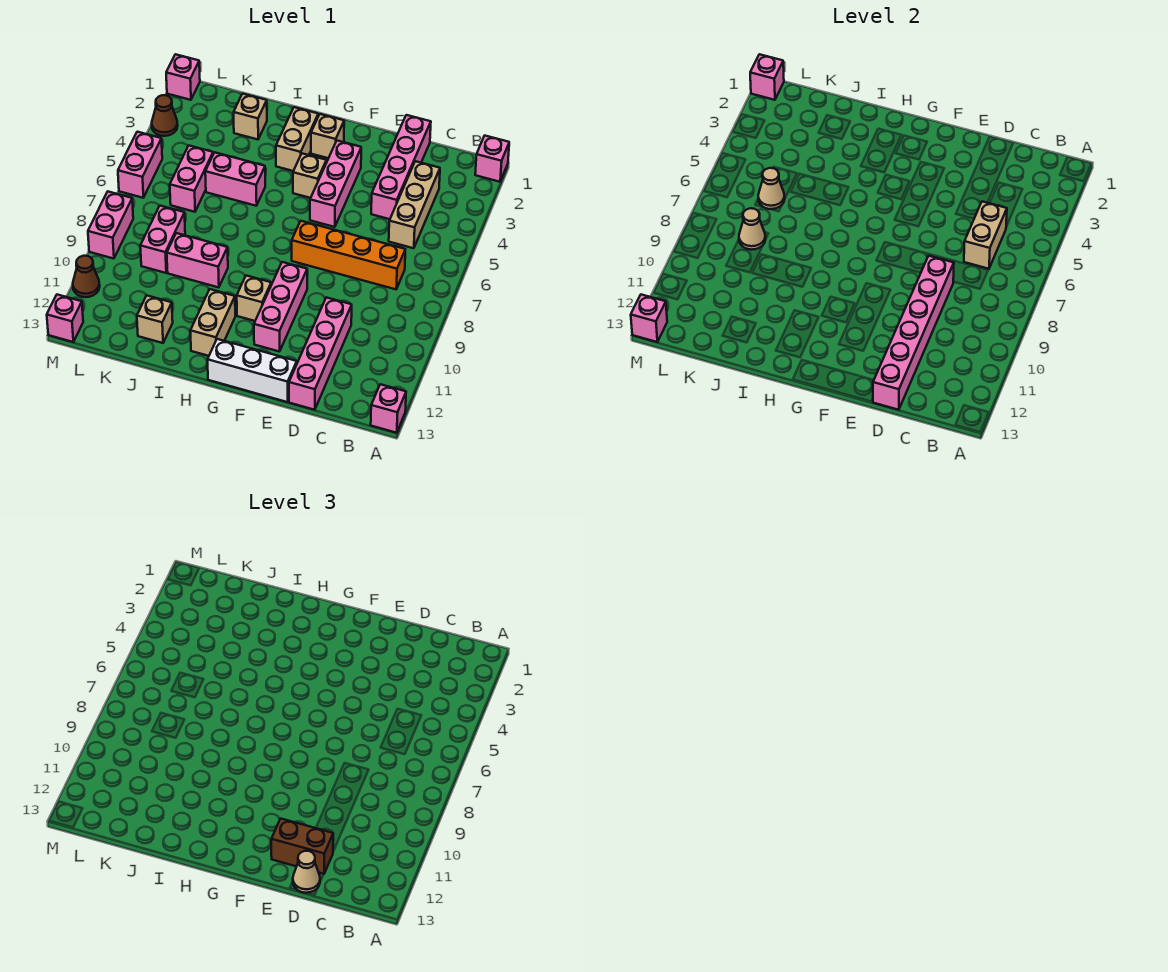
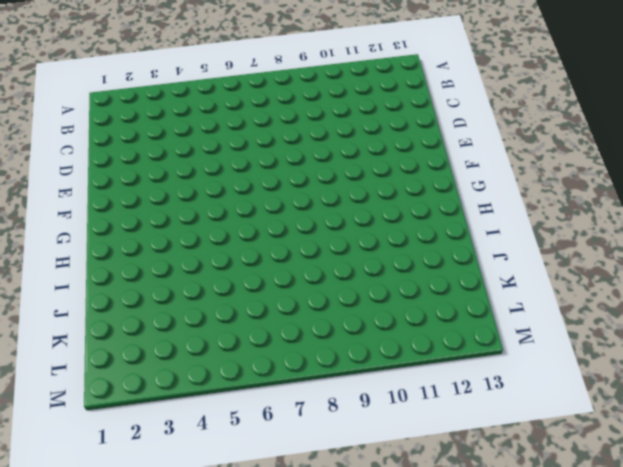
none -> pink 1x1 brick [475,136,509,182]
none -> pink 1x1 brick [371,384,406,433]
none -> tan 1x3 brick [389,161,440,248]
none -> orange 1x4 brick [292,221,405,289]

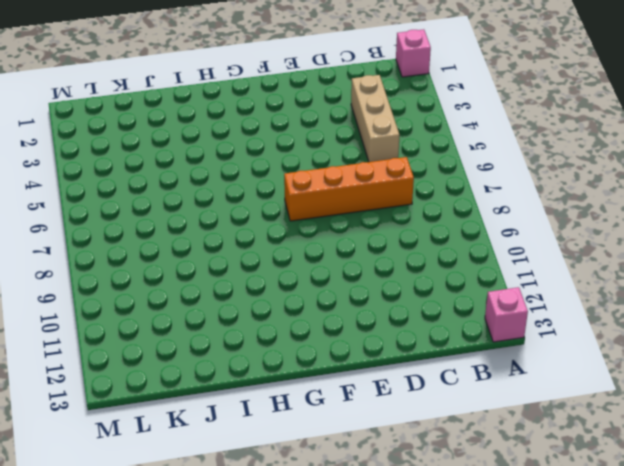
none -> pink 1x4 brick [371,115,431,219]
none -> pink 1x4 brick [289,297,352,410]
none -> white 1x3 brick [208,339,297,402]
none -> pink 1x3 brick [310,141,361,227]

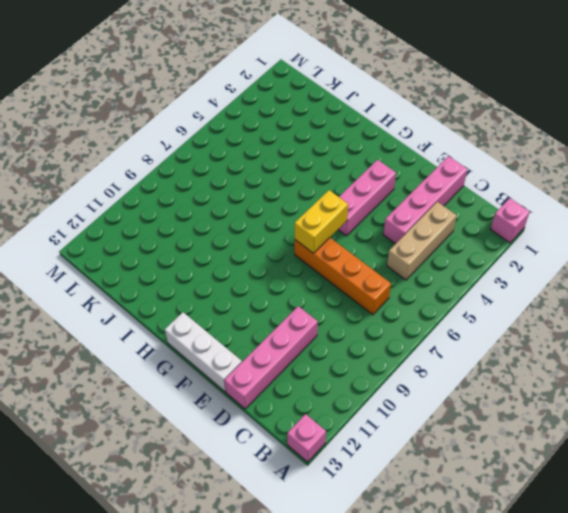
yellow 1x2 brick [295,190,348,253] -> none
none -> pink 1x3 brick [254,262,307,352]
none -> tan 1x1 brick [311,114,344,158]
none -> tan 1x1 brick [293,153,326,198]
none -> tan 1x1 brick [237,276,271,321]

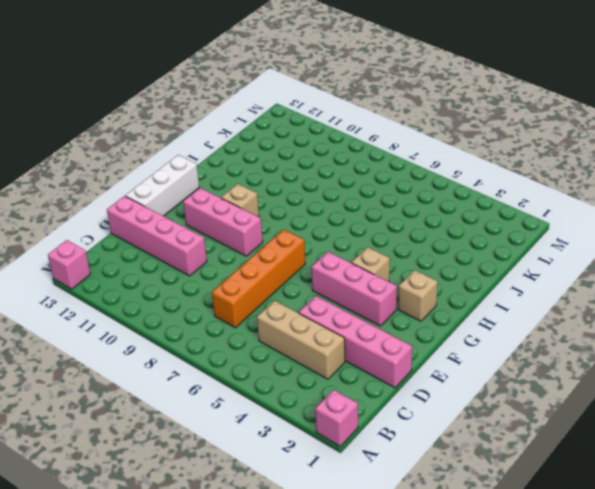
none -> tan 1x2 brick [276,107,318,171]
none -> tan 1x2 brick [190,289,235,356]
none -> pink 1x2 brick [205,152,265,206]
none -> pink 1x2 brick [167,233,228,287]

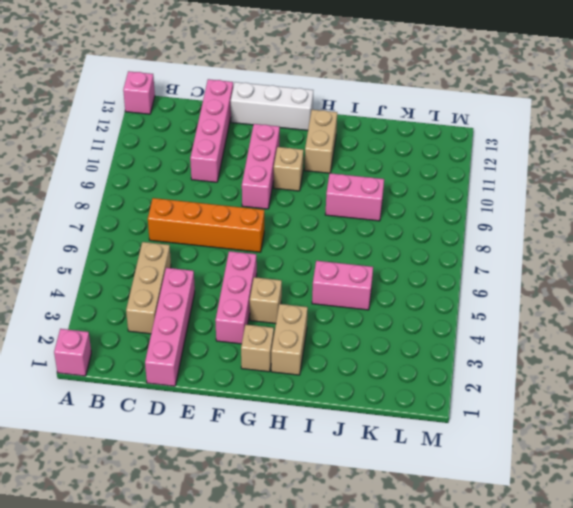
none -> tan 1x1 brick [234,94,267,139]
none -> tan 1x1 brick [137,295,173,343]
none -> pink 1x2 brick [170,146,214,212]
none -> pink 1x2 brick [140,206,185,273]

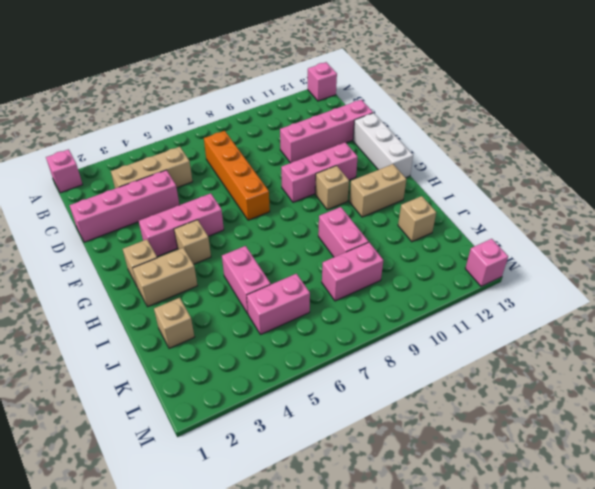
none -> pink 1x1 brick [166,54,200,100]
none -> brown 1x1 cone [152,95,178,136]
none -> pink 1x2 brick [118,132,162,198]
none -> pink 1x2 brick [88,192,133,259]

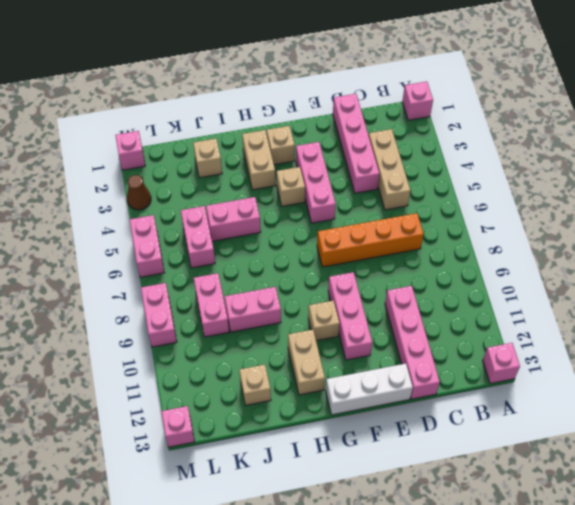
none -> brown 1x1 cone [73,256,100,297]
none -> tan 1x2 brick [964,202,1007,269]
none -> pink 1x6 brick [873,256,954,410]
none -> tan 1x1 cone [758,168,785,209]

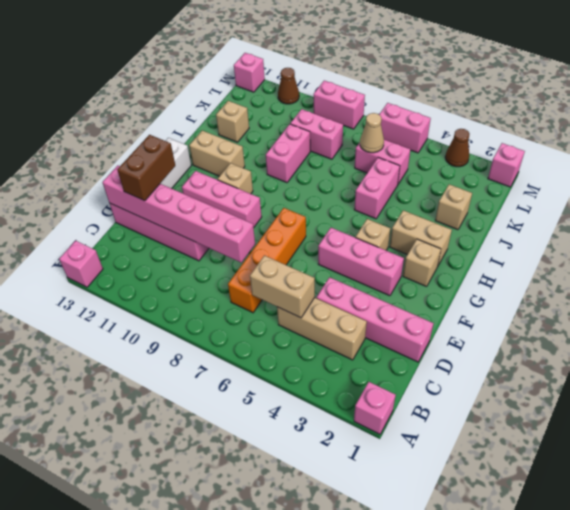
none -> tan 1x1 cone [739,208,765,250]
none -> pink 1x1 brick [750,54,784,100]
none -> pink 1x1 brick [631,295,667,342]
none -> tan 1x1 cone [293,851,320,893]

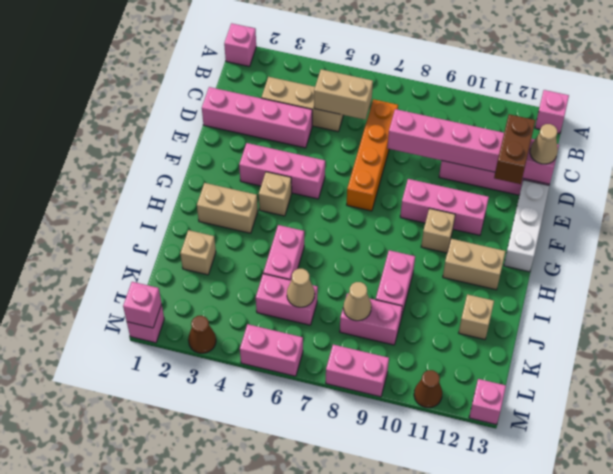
none -> tan 1x1 brick [311,114,344,158]
none -> pink 1x1 brick [631,295,667,342]

